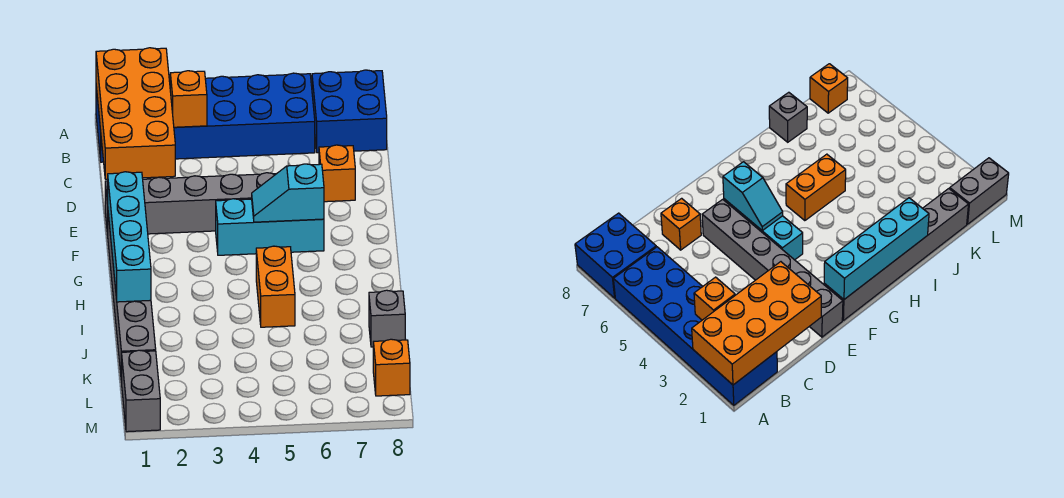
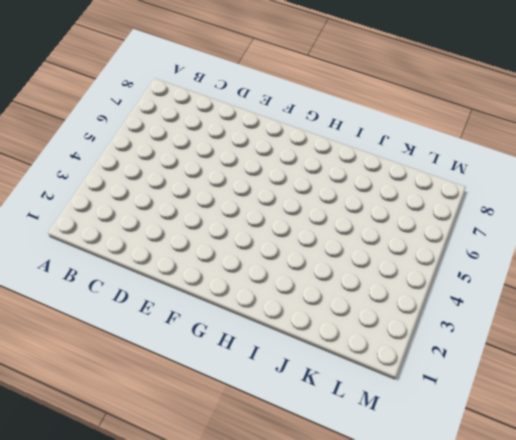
none -> blue 2x6 brick [96,73,315,162]
none -> blue 2x2 brick [312,70,387,153]
none -> orange 1x1 brick [319,145,355,202]

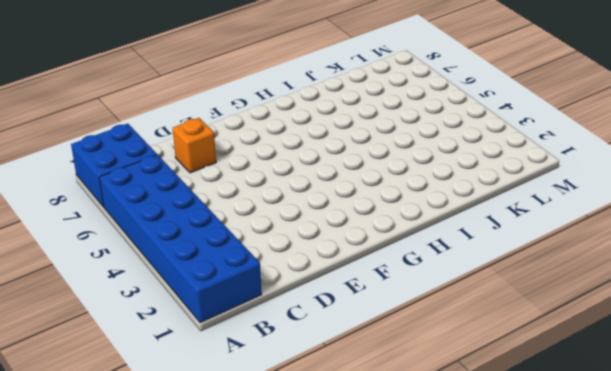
none -> grey 1x6 brick [105,173,276,235]
none -> grey 1x6 brick [108,214,156,382]
none -> cyan 1x3 brick [216,199,324,255]

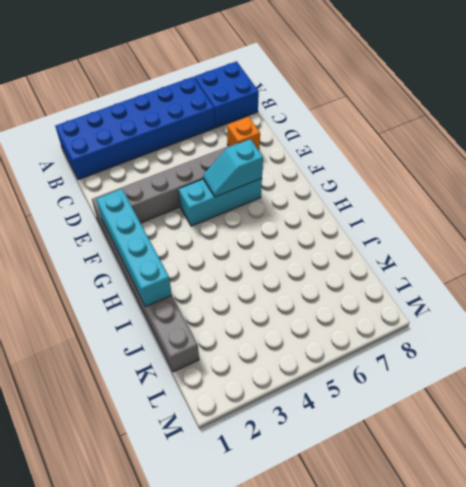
none -> orange 1x2 brick [256,246,295,327]
none -> grey 1x1 brick [369,290,405,347]
none -> grey 1x2 brick [122,350,160,432]

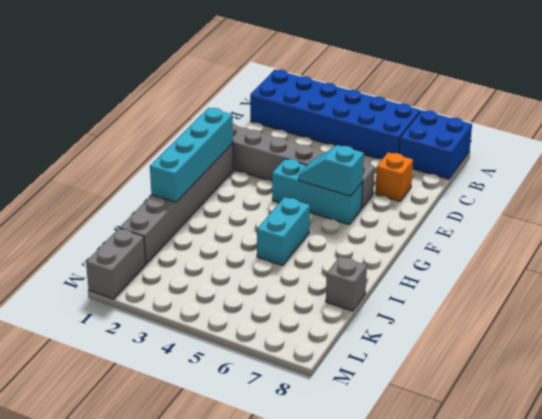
cyan 1x2 brick [257,197,310,266] -> orange 1x2 brick [256,246,295,327]
none -> orange 1x1 brick [373,339,410,396]
none -> orange 2x4 brick [96,48,175,179]
none -> orange 1x1 brick [170,71,207,127]

